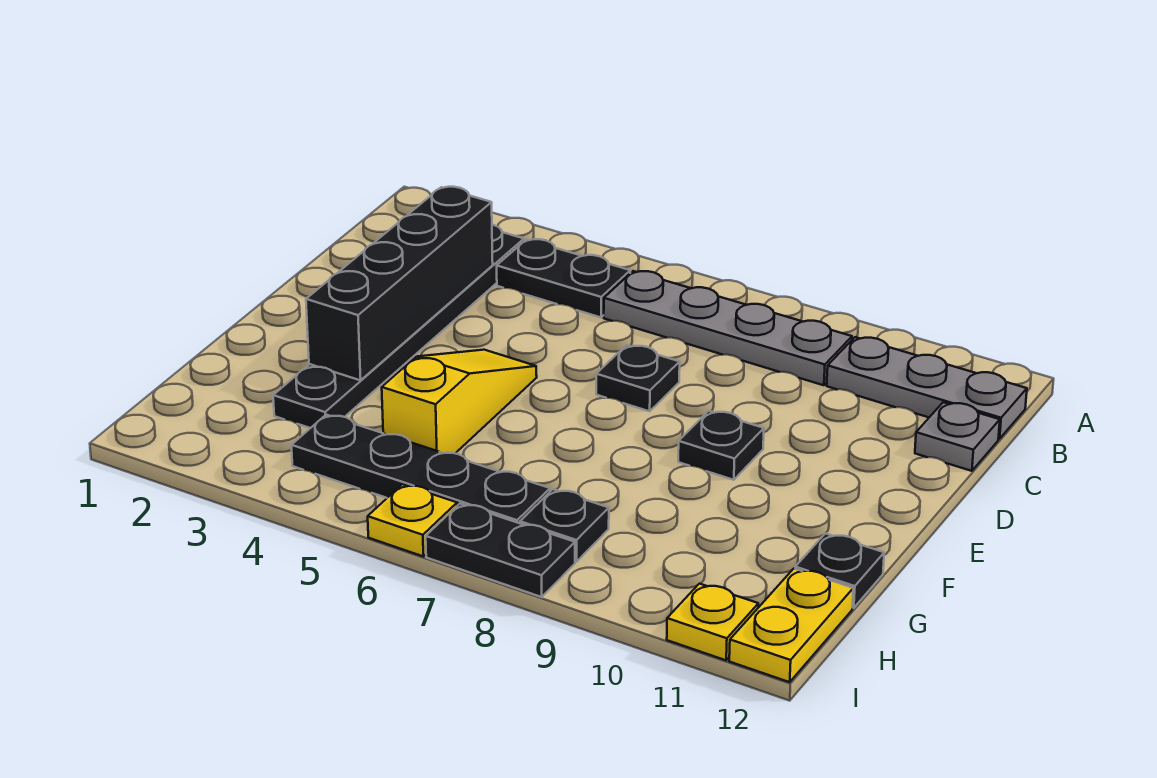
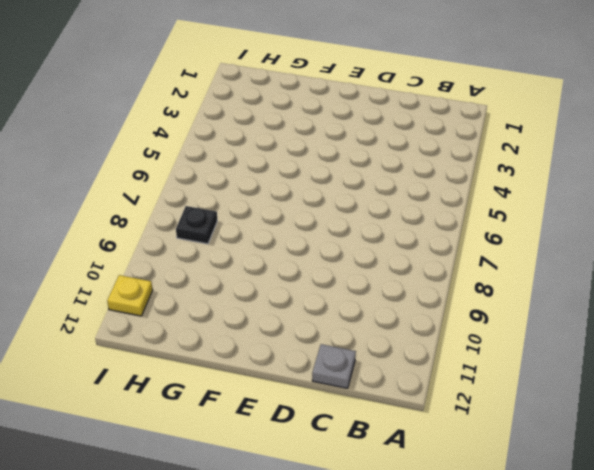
none -> black 1x6 plate [273,225,524,428]
none -> black 1x2 plate [497,239,630,317]
none -> grey 1x4 plate [604,271,852,385]

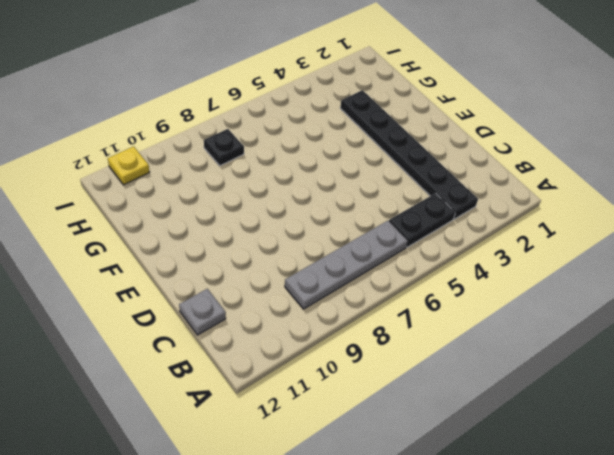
none -> grey 1x3 plate [827,337,1027,439]
none -> black 1x1 plate [596,345,680,411]
none -> yellow 1x3 slope [382,350,537,453]

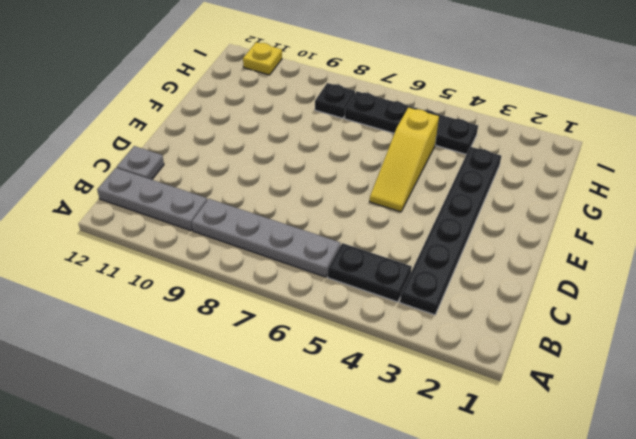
none -> black 1x1 plate [596,345,680,411]
none -> black 1x1 plate [678,411,764,480]
none -> black 1x1 plate [795,533,884,608]

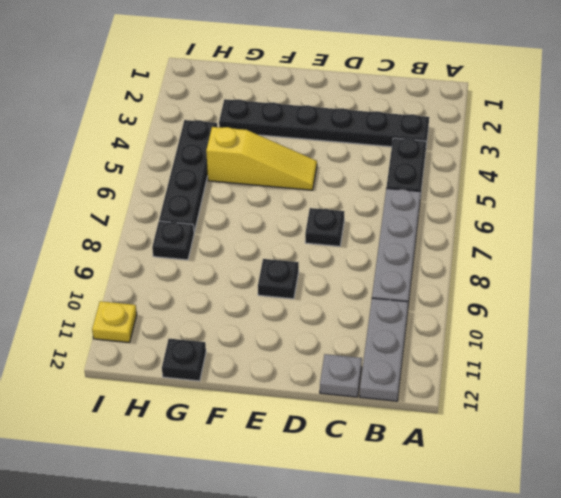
none -> yellow 1x2 plate [729,569,853,682]
none -> yellow 1x1 plate [368,484,457,556]
none -> black 1x2 plate [426,504,575,597]

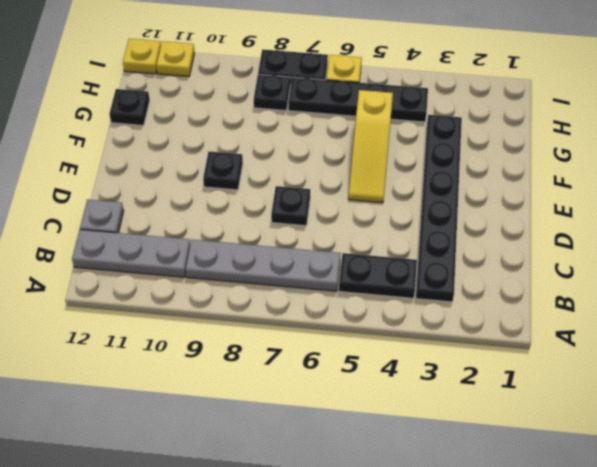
yellow 1x1 plate [123,39,161,74] -> yellow 1x2 plate [729,569,853,682]
none -> black 1x4 brick [306,187,493,380]

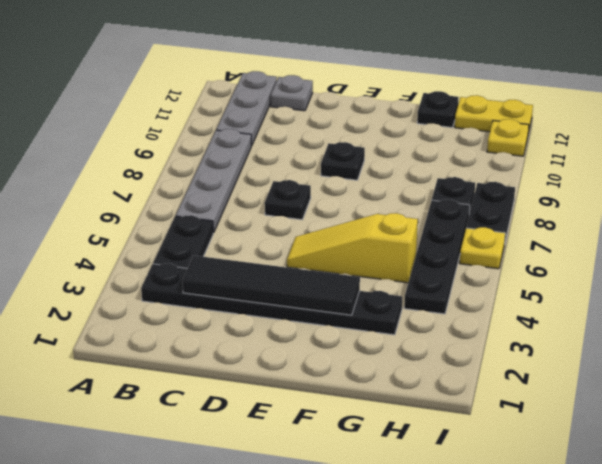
black 1x4 tile [182,255,360,315] -> black 1x4 brick [306,187,493,380]

